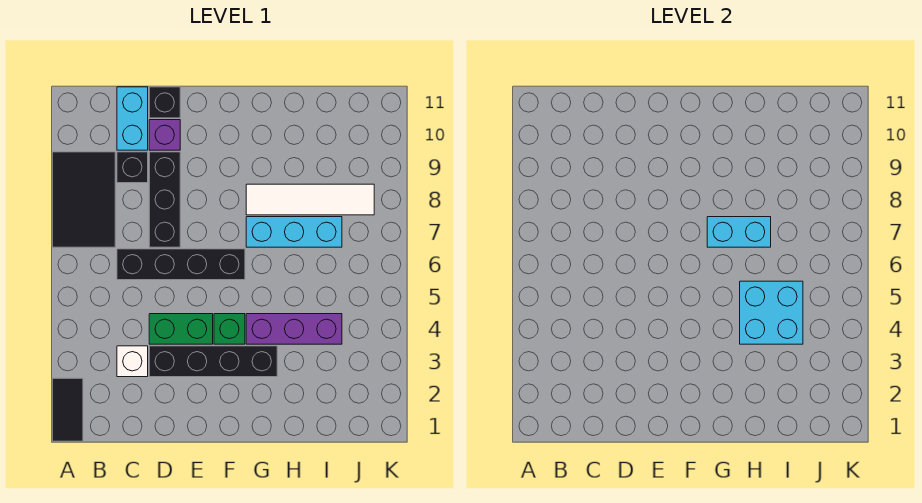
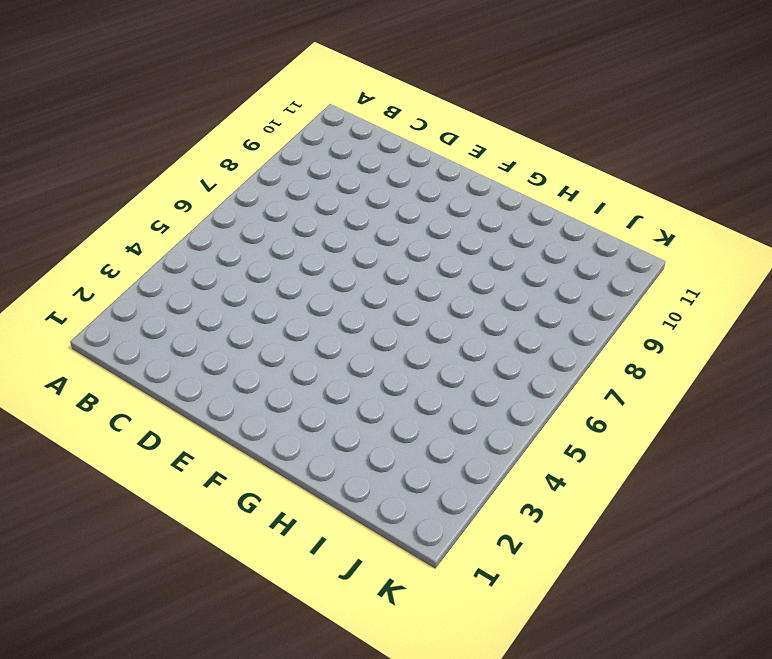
none -> black 1x2 tile [52,378,83,441]
none -> black 2x3 tile [52,152,115,247]
none -> white 1x1 brick [117,346,148,377]

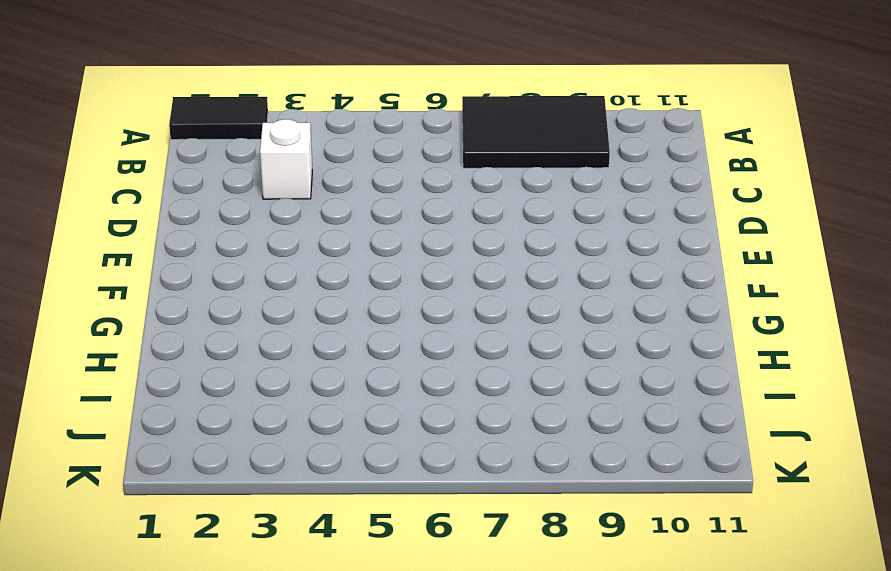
none -> black 1x4 brick [117,249,245,280]
none -> black 1x1 brick [117,152,148,183]
none -> cyan 1x2 brick [117,87,148,150]

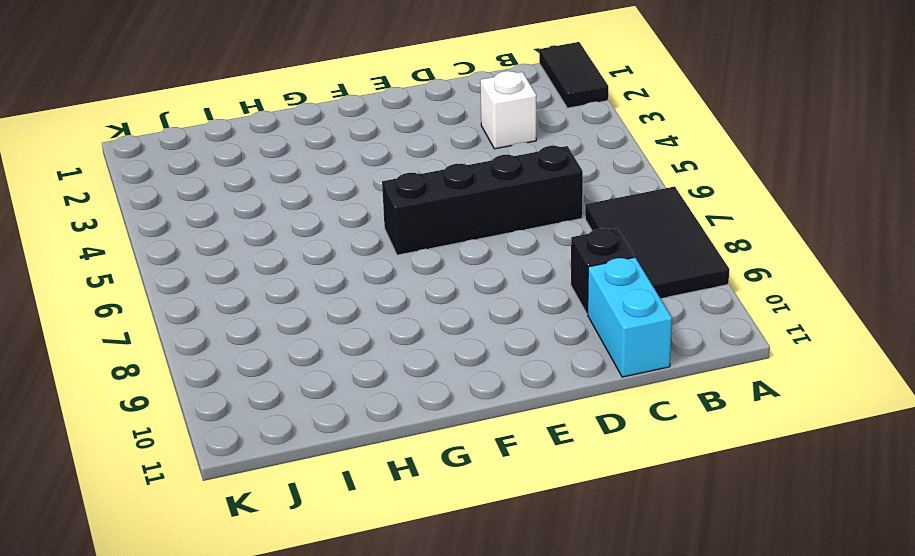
none -> black 1x4 brick [149,346,277,377]
none -> green 1x2 brick [149,314,213,344]
none -> black 1x3 brick [149,152,180,247]

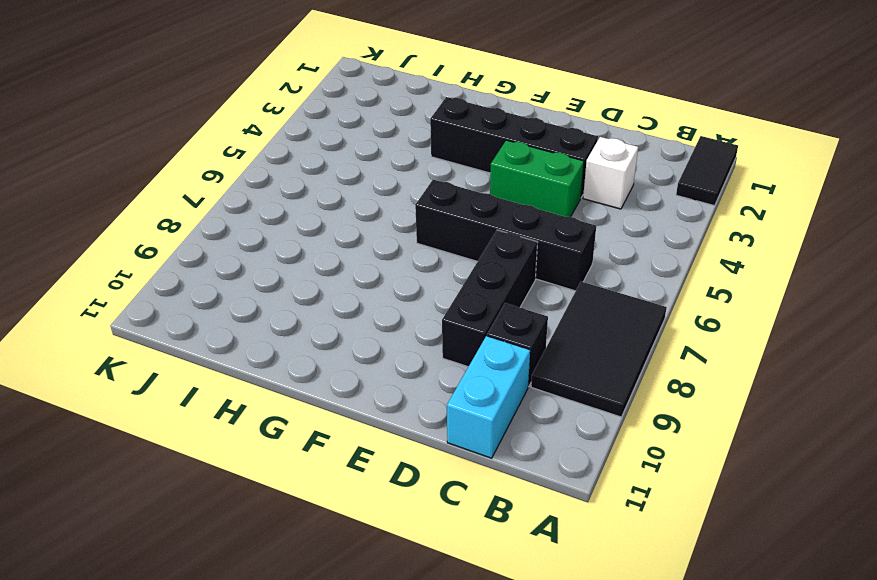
none -> purple 1x1 brick [149,120,180,150]
none -> black 1x1 brick [149,87,180,118]
none -> green 1x1 brick [214,314,245,344]

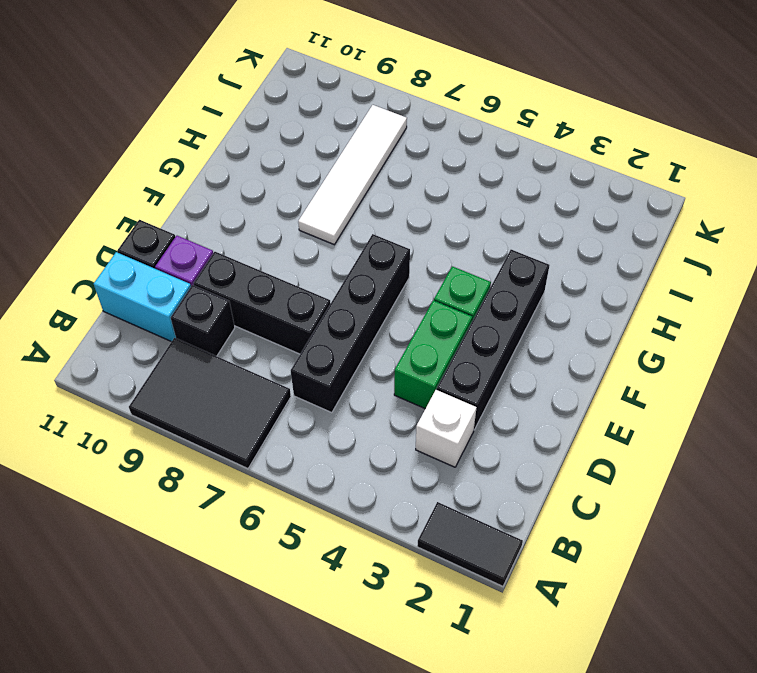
none -> purple 1x3 brick [246,314,342,344]
none -> cyan 1x3 brick [246,217,342,247]
none -> cyan 1x2 brick [707,217,771,247]

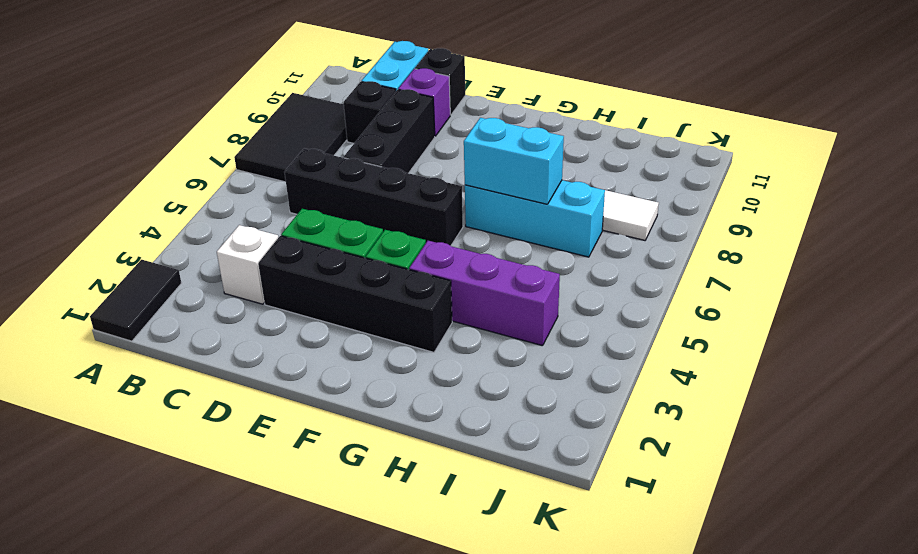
none -> cyan 2x2 brick [740,281,803,344]

